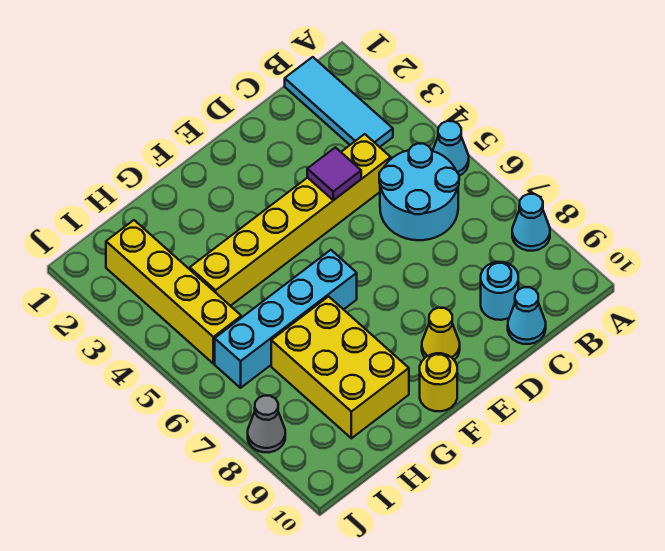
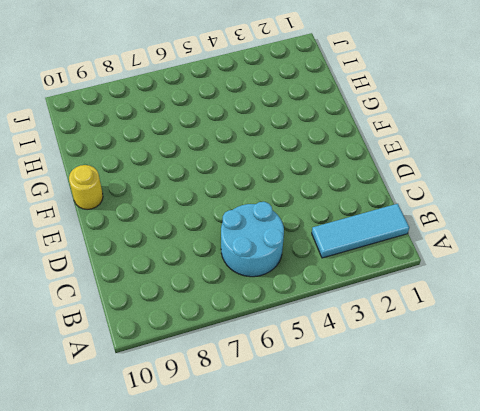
none -> cyan 1x1 cone [433,121,469,176]
none -> cyan 1x1 cone [512,194,550,251]
none -> yellow 1x6 brick [190,134,391,306]

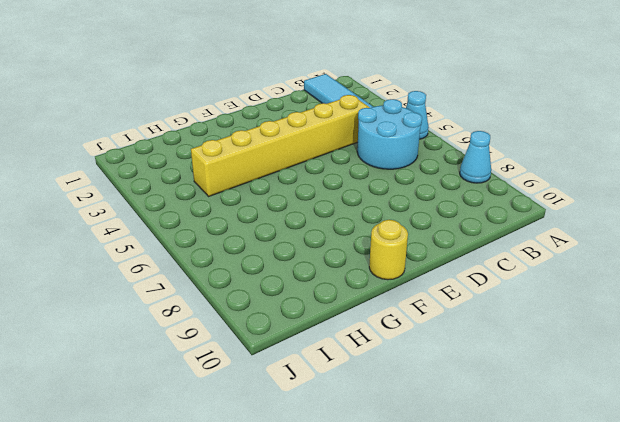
none -> cyan 1x1 round brick [481,262,518,320]
none -> cyan 1x1 cone [508,287,546,344]
none -> yellow 1x1 cone [422,308,460,360]

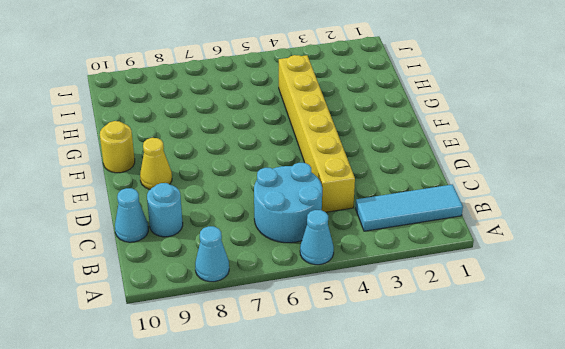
none -> cyan 1x4 brick [215,250,357,388]
none -> yellow 2x3 brick [271,296,409,438]
none -> yellow 1x4 brick [106,220,241,364]

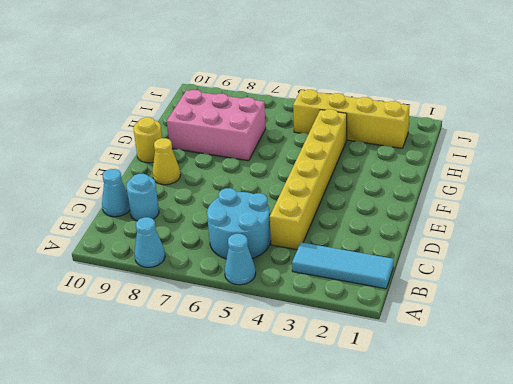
pink 2x3 brick [167,90,266,161] -> yellow 2x3 brick [271,296,409,438]
none -> cyan 1x4 brick [215,250,357,388]
none -> grey 1x1 cone [248,396,285,453]
none -> purple 1x1 tile [307,147,361,200]

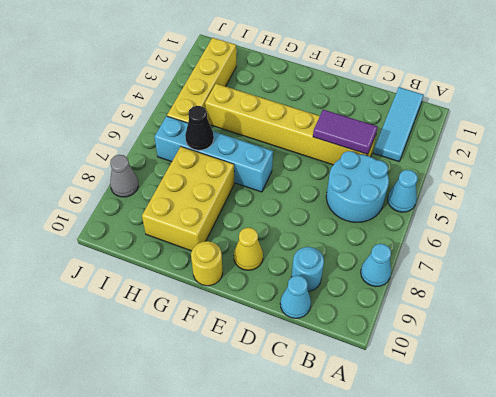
purple 1x2 tile [313,110,378,154] -> purple 1x1 tile [307,147,361,200]
black 1x1 cone [185,106,214,150] -> none

